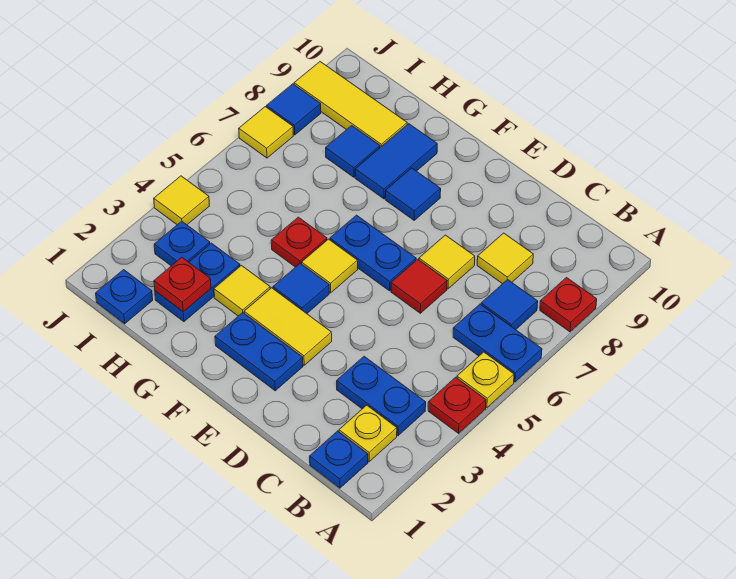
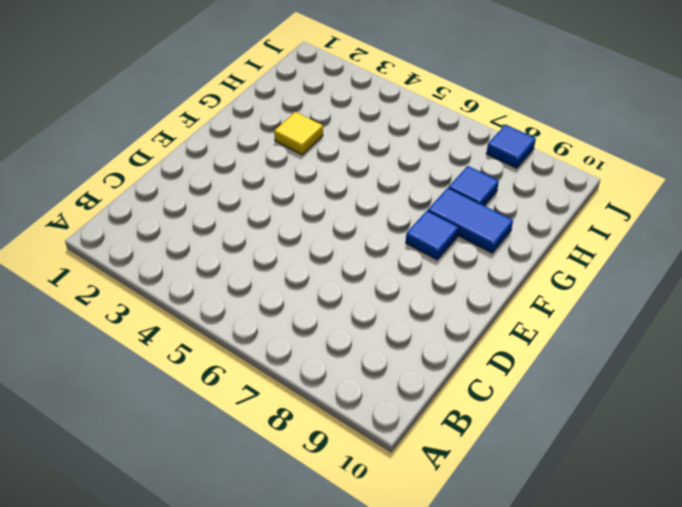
none -> red 1x1 plate [428,377,486,433]
none -> yellow 1x1 plate [457,352,514,408]
none -> blue 1x2 plate [453,304,542,382]

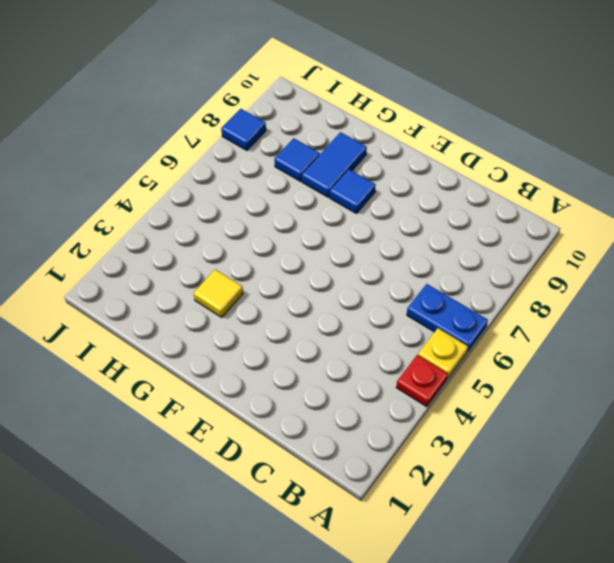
none -> red 1x1 plate [540,278,597,332]
none -> blue 1x1 plate [310,431,368,488]
none -> yellow 1x1 plate [339,405,397,462]

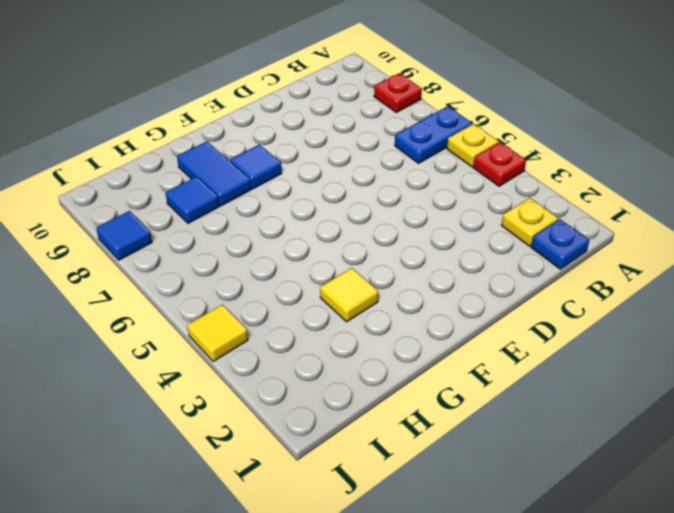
none -> blue 1x2 plate [337,356,426,436]
none -> blue 1x1 tile [481,279,538,330]
none -> yellow 1x1 tile [477,233,533,284]

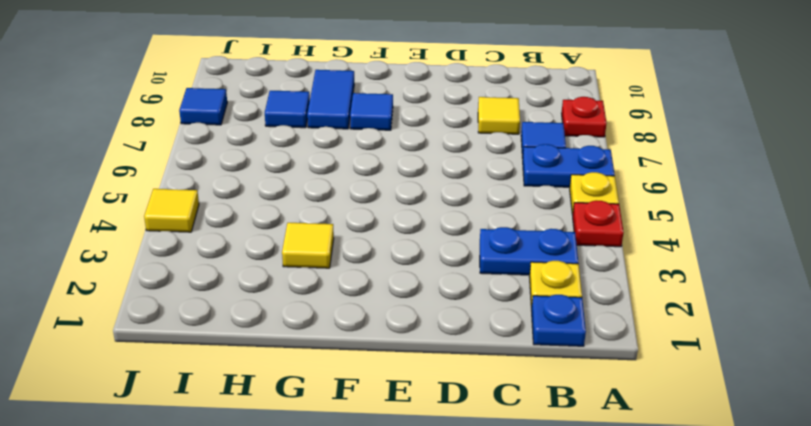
none -> red 1x1 tile [391,259,447,313]
none -> yellow 1x1 tile [419,235,475,289]
none -> blue 1x2 plate [215,313,303,391]

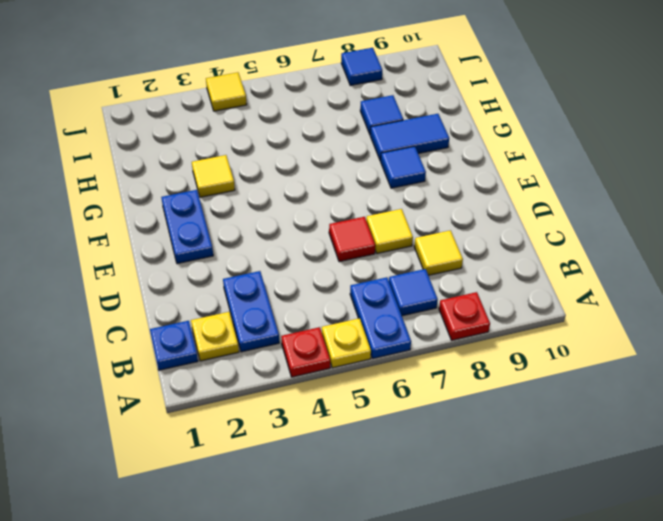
none -> yellow 1x2 tile [244,288,332,365]
none -> blue 1x2 plate [330,215,416,291]
none -> blue 1x1 tile [273,263,329,314]

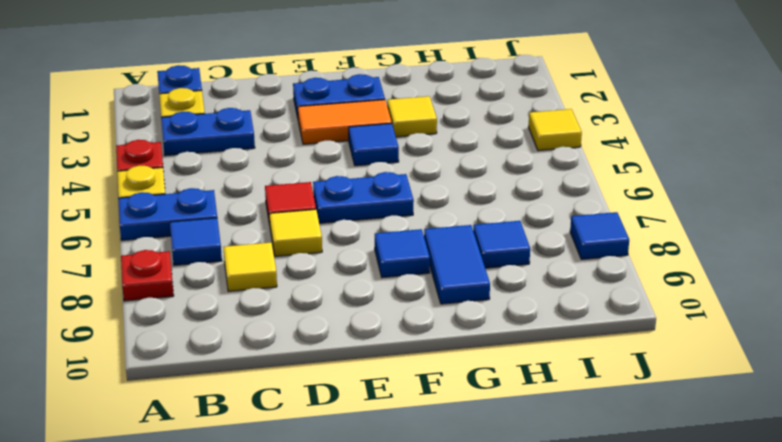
orange 1x2 tile [298,100,392,144] -> yellow 1x2 tile [244,288,332,365]
none -> yellow 1x1 tile [302,239,358,293]
none -> red 1x1 plate [271,217,327,267]
none -> blue 1x2 plate [155,243,240,322]

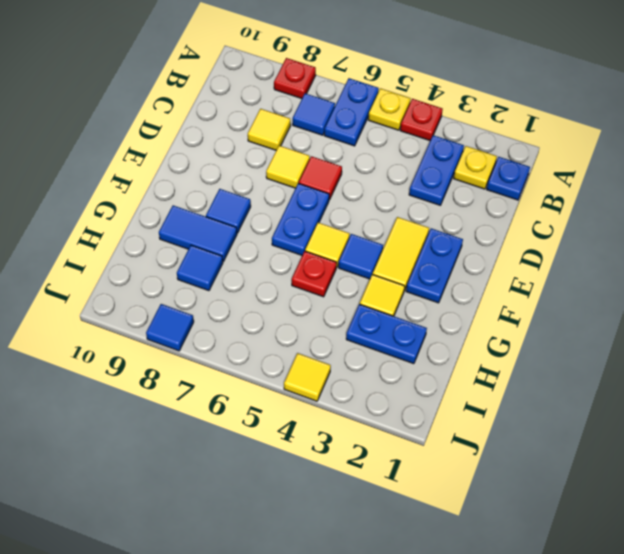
none -> yellow 1x3 tile [294,62,407,147]
none -> blue 1x1 plate [96,270,153,324]
none -> blue 1x1 plate [154,221,210,266]

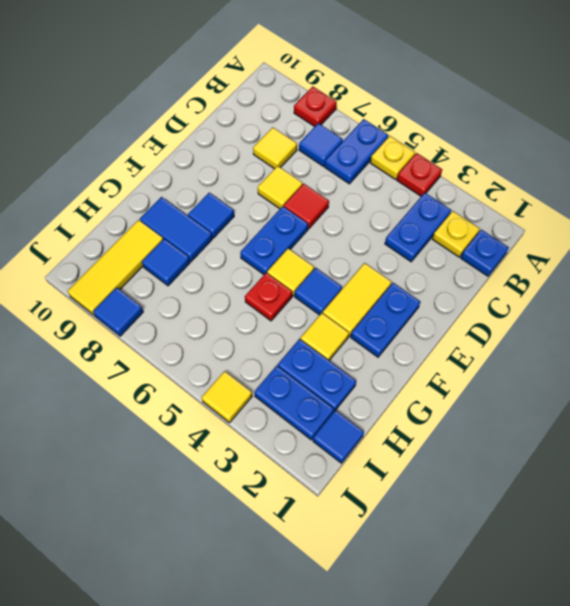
blue 1x1 tile [313,410,364,463] -> blue 1x1 plate [96,270,153,324]
blue 1x2 plate [254,366,334,440] -> blue 1x1 plate [154,221,210,266]
none -> yellow 1x1 tile [239,107,293,158]
none -> red 1x1 plate [154,258,211,312]

